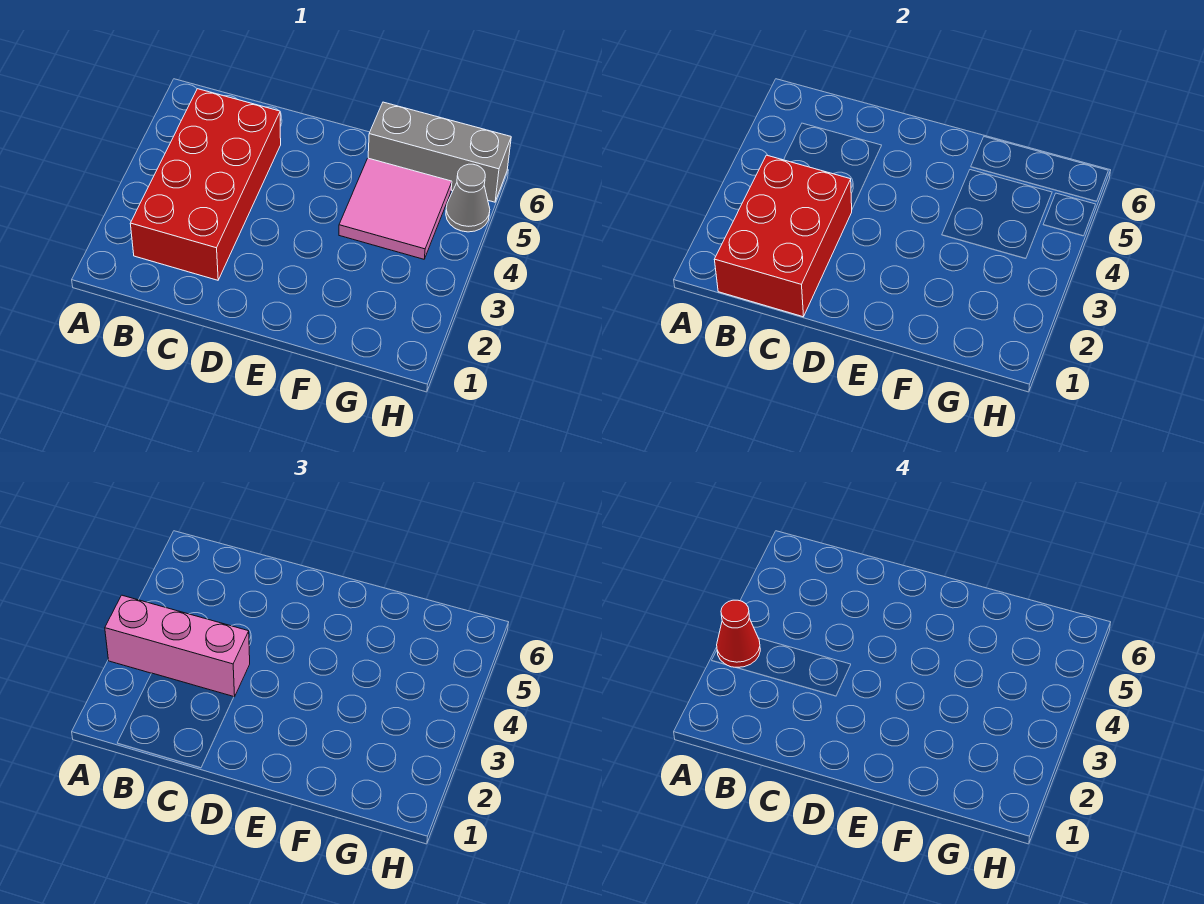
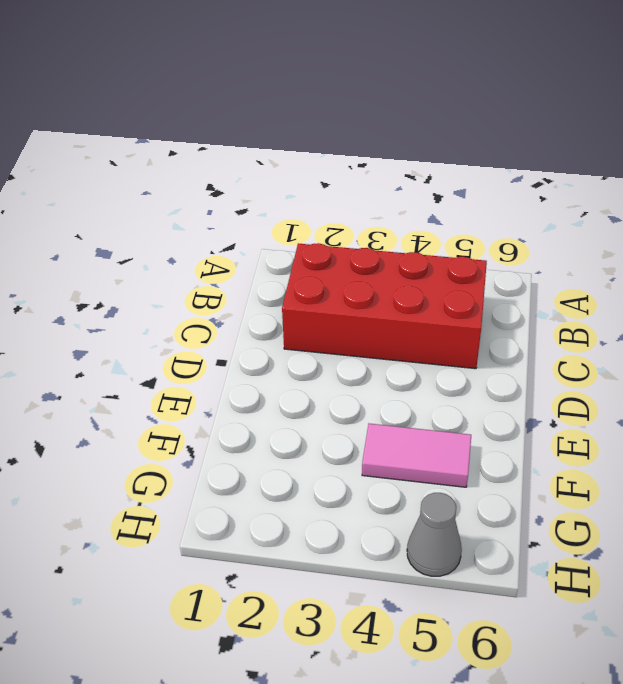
pink 1x2 tile [362,424,471,487] -> pink 2x2 tile [339,158,452,259]
none -> grey 1x3 brick [368,102,511,202]
none -> red 2x3 brick [714,155,852,317]

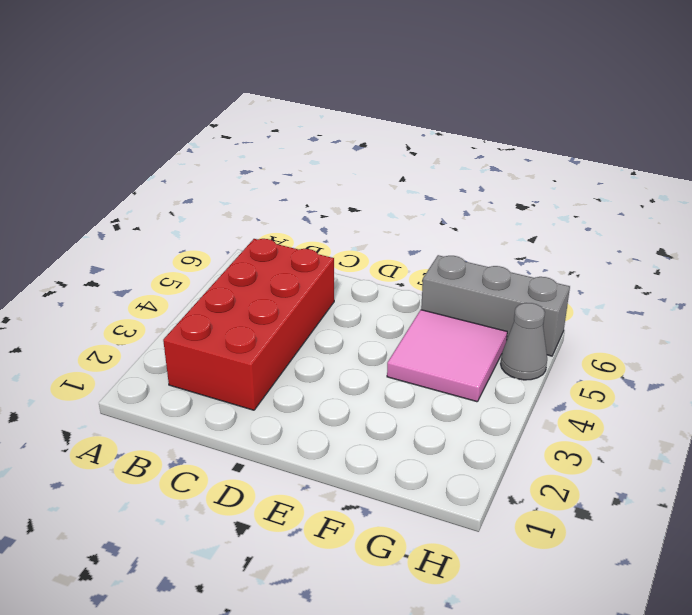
none -> red 2x3 brick [714,155,852,317]
none -> pink 1x3 brick [105,595,250,697]

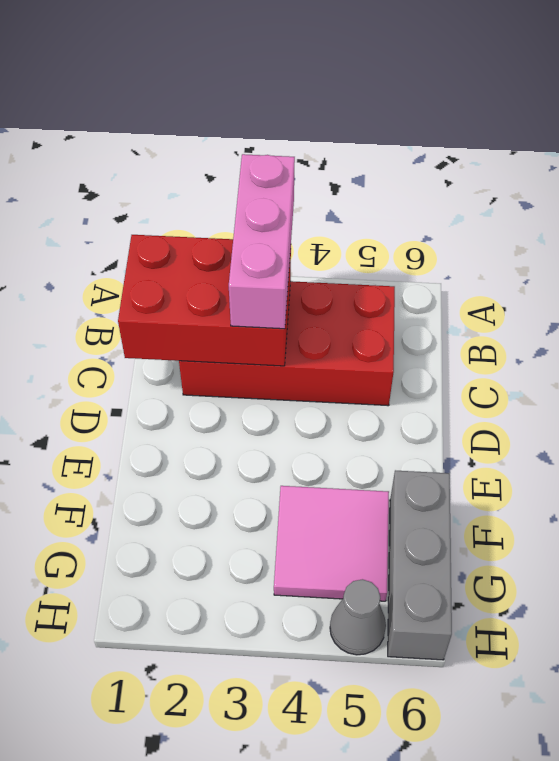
none -> red 1x1 cone [717,600,760,668]

